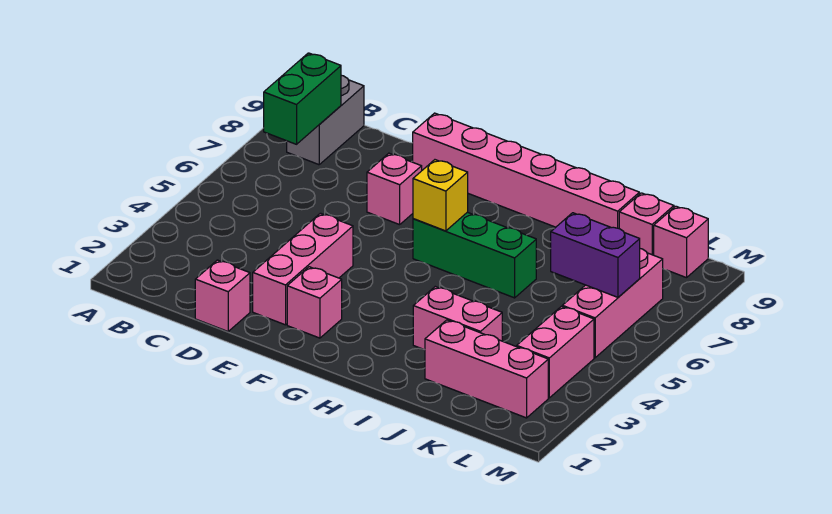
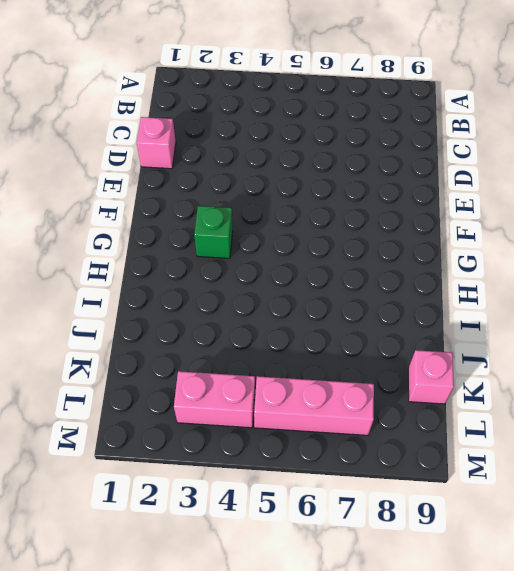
green 1x1 brick [194,206,233,258] -> none
none -> grey 1x2 brick [287,75,364,165]
none -> pink 1x3 brick [253,213,353,325]
none -> pink 1x1 brick [367,153,422,225]

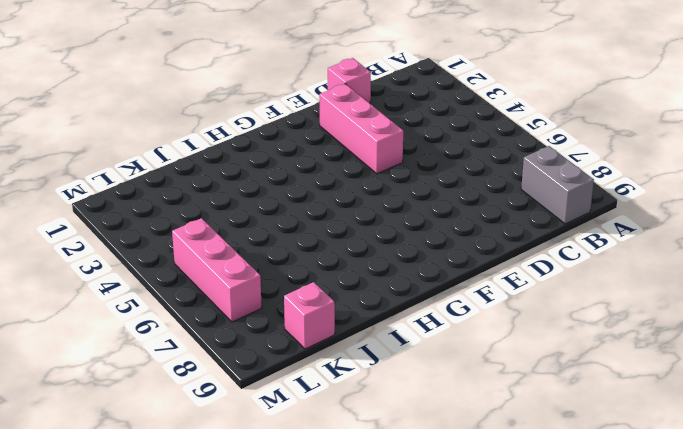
none -> pink 1x1 brick [367,153,422,225]
none -> pink 1x6 brick [413,113,639,228]
none -> pink 1x1 brick [287,267,342,338]

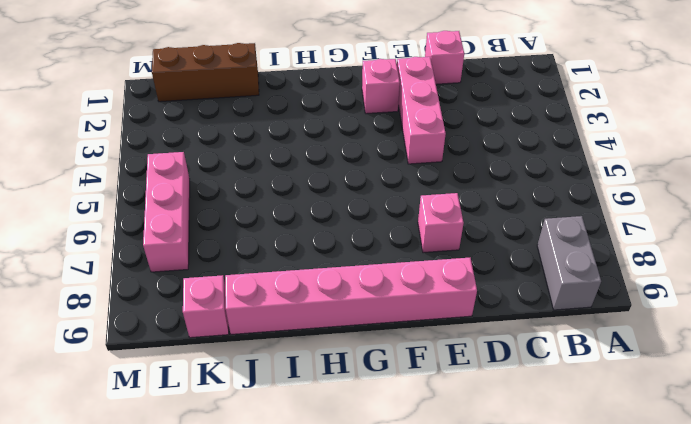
brown 1x3 brick [152,43,259,102] -> none
none -> green 1x3 brick [413,212,536,298]
none -> pink 1x2 brick [413,287,502,350]
none -> pink 1x3 brick [425,320,548,418]

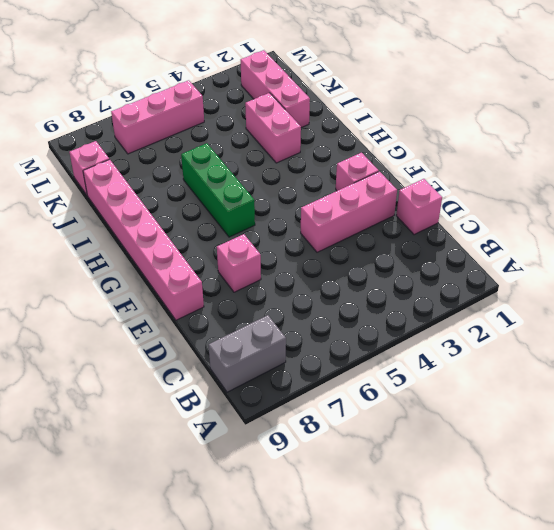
none -> pink 1x2 brick [517,306,594,398]
none -> pink 1x1 brick [654,206,708,278]
none -> green 1x2 brick [264,53,341,144]

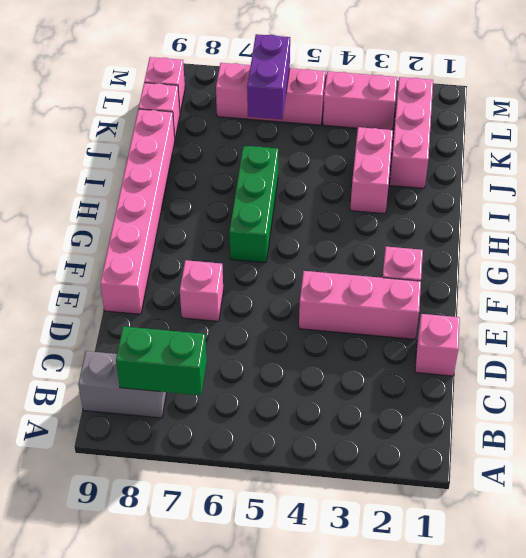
none -> yellow 1x1 brick [413,160,468,231]

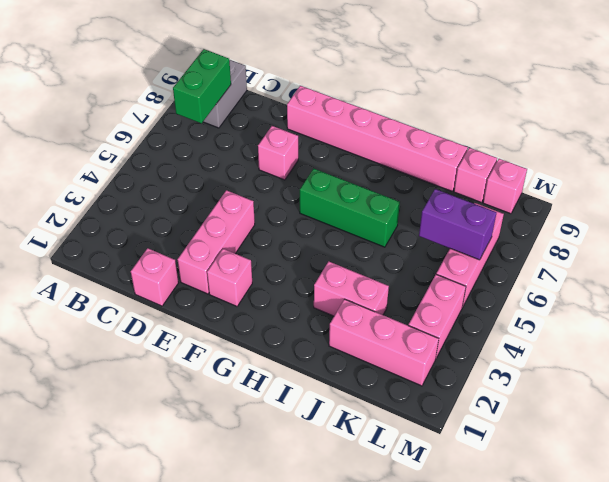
none -> yellow 1x1 brick [413,160,468,231]

